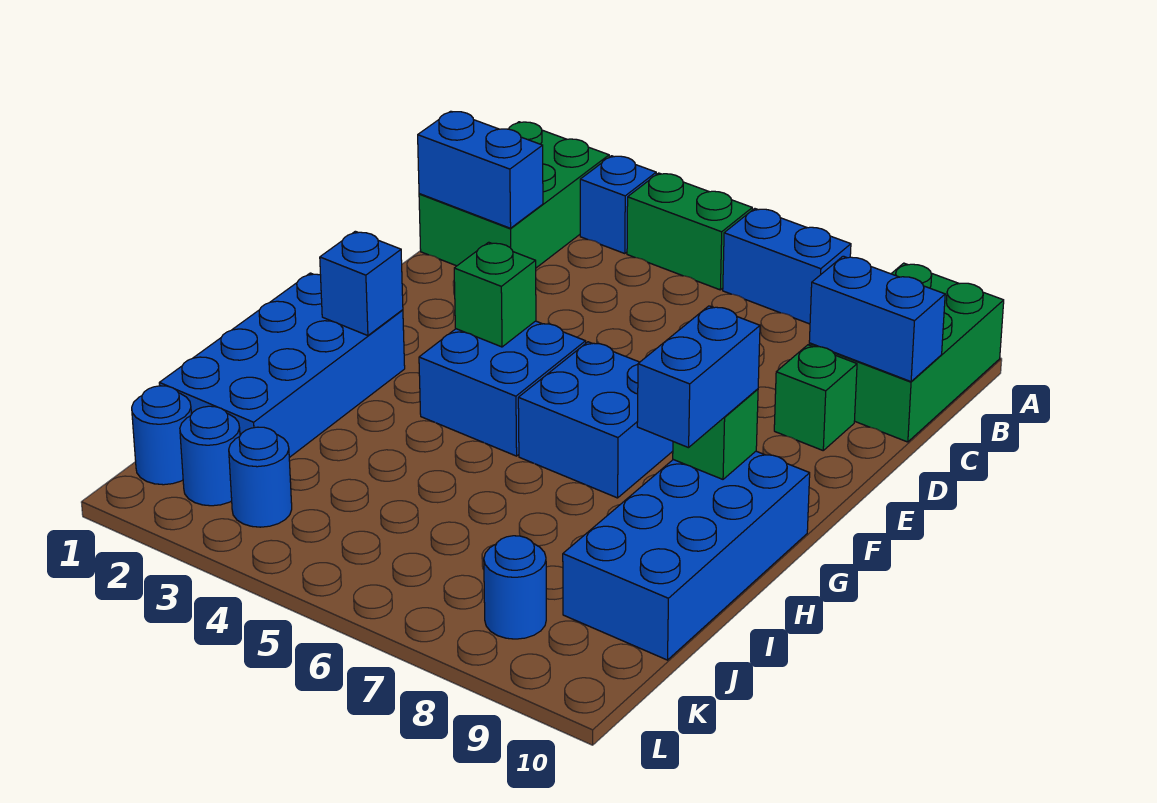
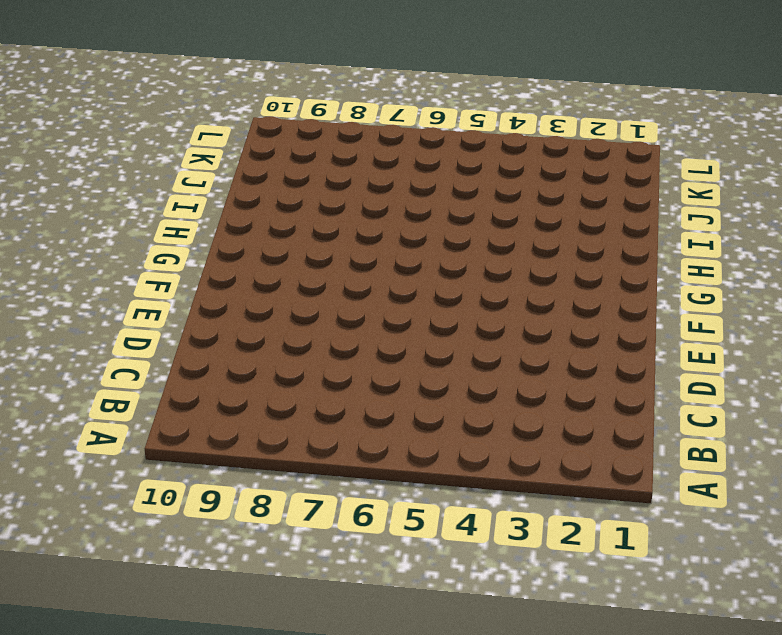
none -> green 2x3 brick [419,122,609,268]
none -> blue 1x1 brick [580,156,656,254]
none -> green 1x2 brick [627,173,752,290]

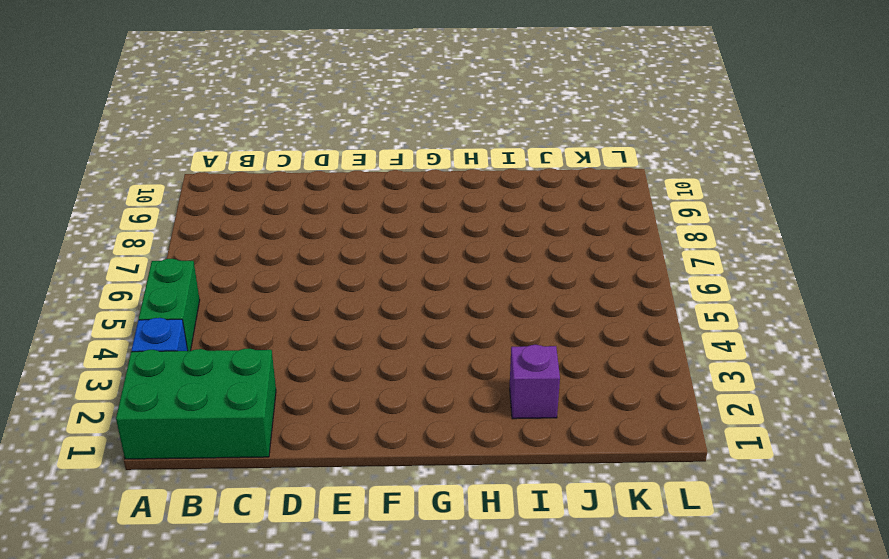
purple 1x1 brick [510,345,560,419] -> blue 2x4 brick [159,273,405,458]
none -> blue 1x2 brick [723,209,851,324]
none -> green 2x3 brick [809,263,1004,442]
none -> green 1x1 brick [774,345,857,450]

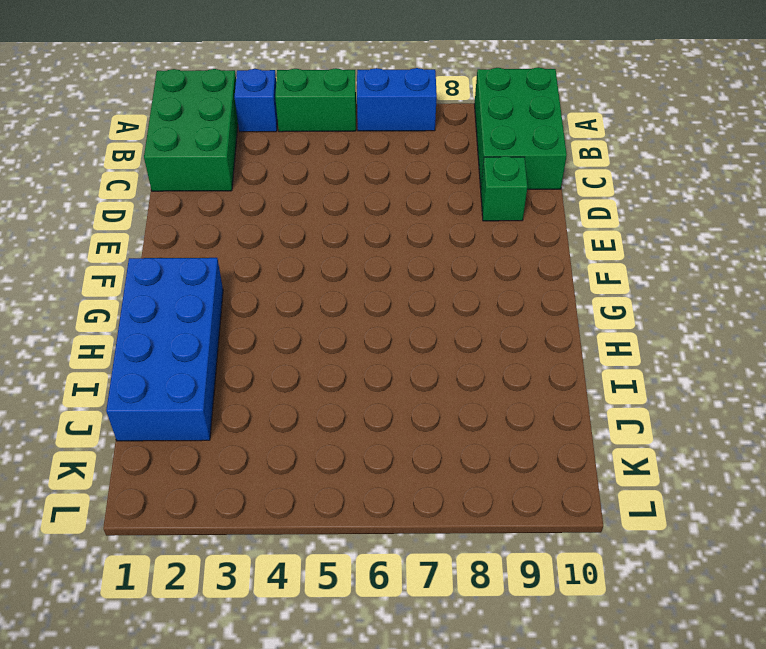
none -> blue 2x2 brick [419,321,586,456]
none -> blue 2x2 brick [518,342,673,498]
none -> blue 2x4 brick [563,451,810,660]

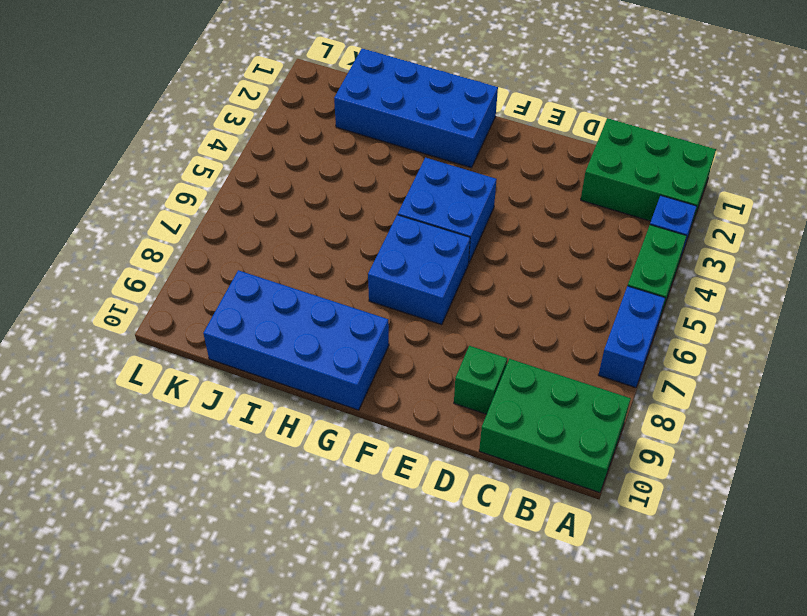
none -> blue 1x1 round brick [132,386,191,485]
none -> blue 1x1 round brick [180,406,240,506]
none -> blue 1x1 round brick [229,427,292,527]

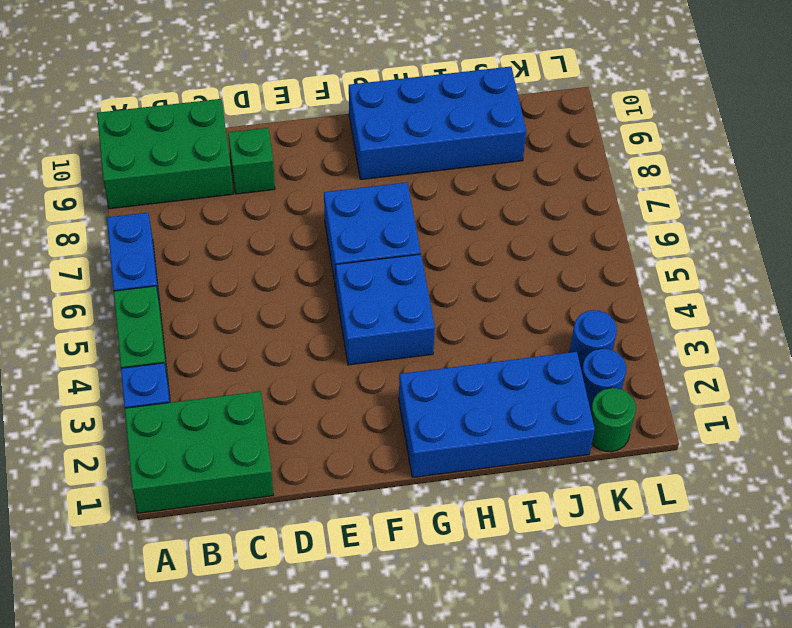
green 1x1 round brick [591,388,636,452] -> blue 1x1 round brick [132,386,191,485]
none -> blue 1x1 round brick [484,536,546,639]
none -> blue 1x2 brick [418,111,543,228]
none -> blue 1x2 brick [809,256,945,382]

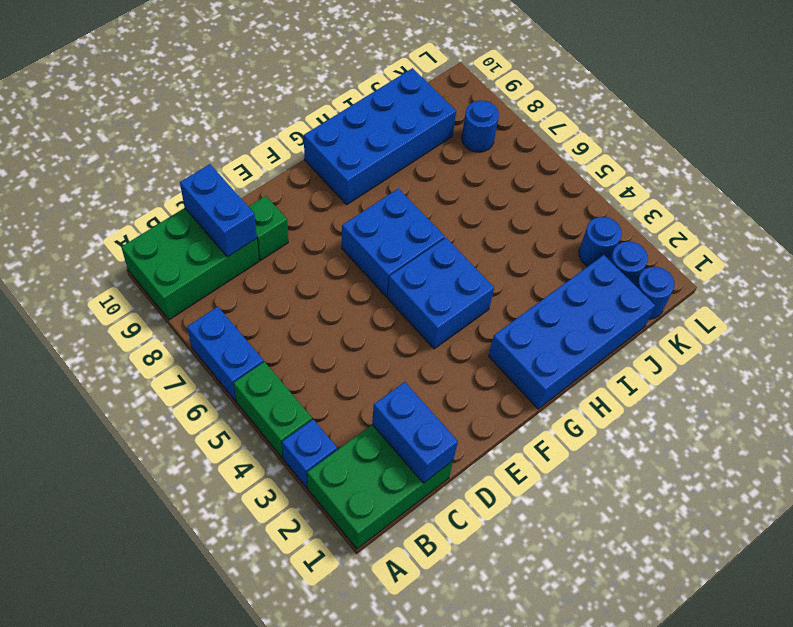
none -> green 1x1 brick [454,242,536,347]
none -> blue 1x1 brick [320,231,403,336]
none -> green 1x1 brick [673,389,758,479]

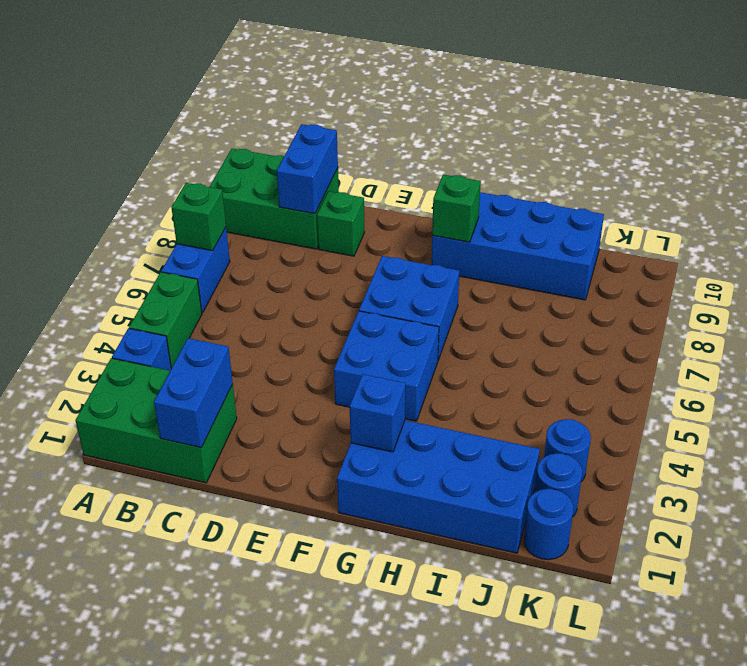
green 1x1 brick [171,183,226,251] -> green 1x1 brick moved to [454,242,536,347]
none -> blue 1x1 round brick [484,536,546,639]
none -> blue 1x2 brick [637,306,760,448]

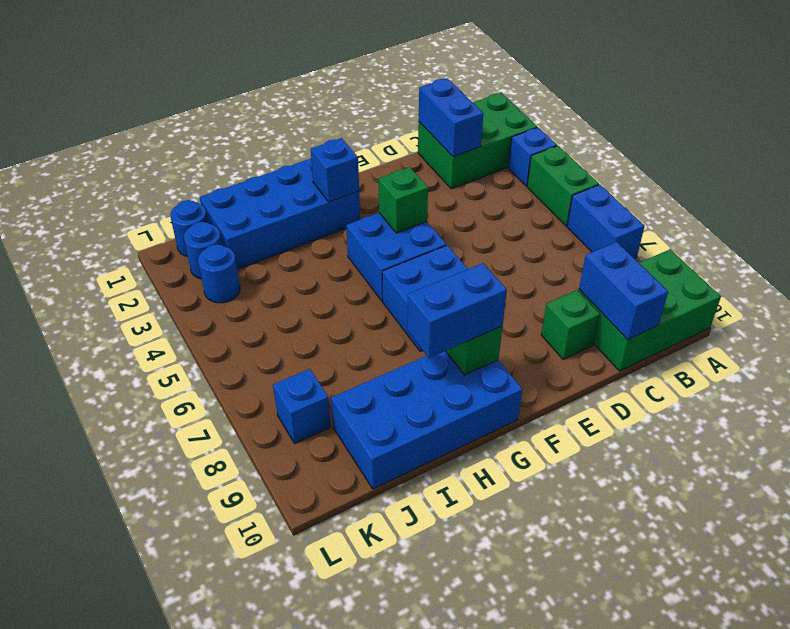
blue 1x1 brick [273,369,331,444] -> blue 1x1 round brick [484,536,546,639]

